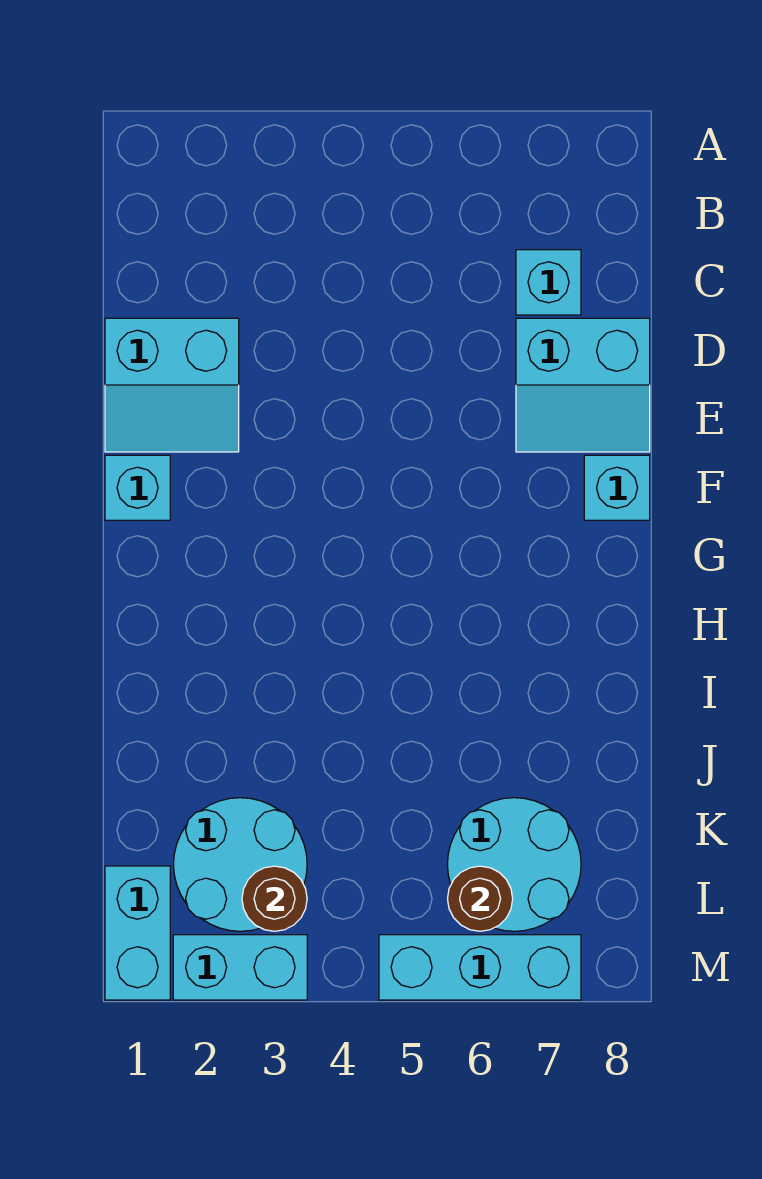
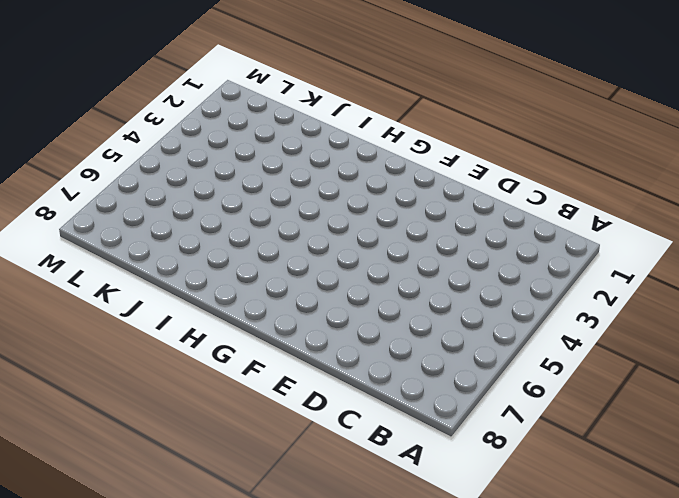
none -> cyan 1x1 brick [516,250,581,315]
none -> cyan 2x2 slope [105,318,239,452]
none -> cyan 2x2 slope [516,318,650,452]

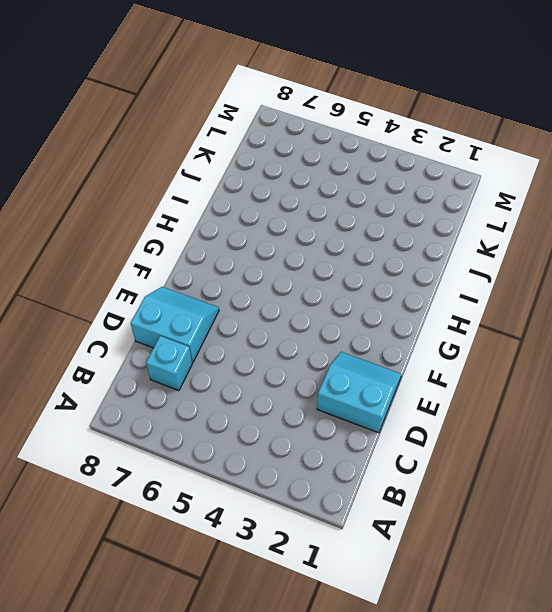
none -> cyan 1x1 brick [105,455,170,520]
none -> cyan 1x1 brick [584,455,650,520]
none -> cyan 2x2 round brick [174,798,307,931]

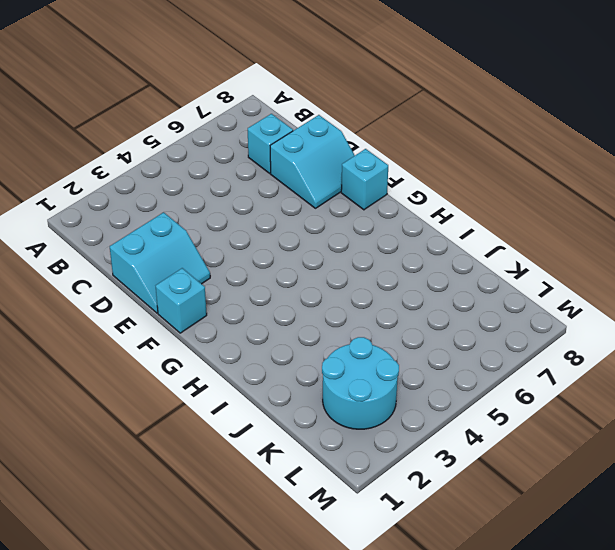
none -> cyan 2x2 round brick [447,798,581,931]
none -> cyan 1x2 brick [105,866,170,1000]
none -> cyan 1x2 brick [173,935,307,1000]

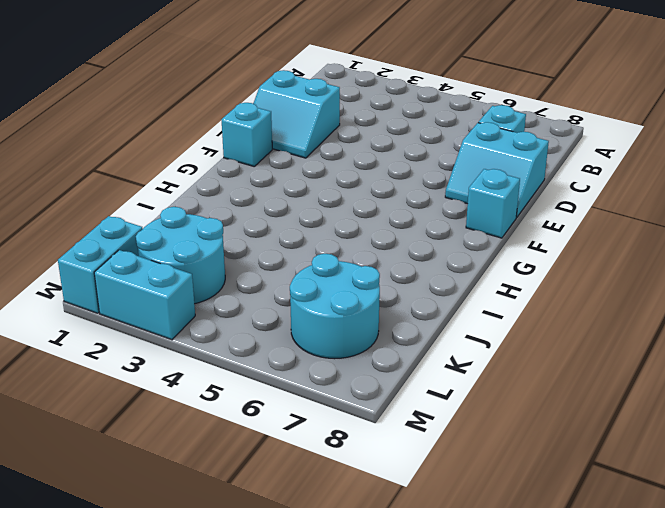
none -> cyan 1x3 brick [379,935,581,1000]
none -> brown 1x1 round brick [242,866,307,931]
none -> brown 1x1 round brick [448,866,513,931]

